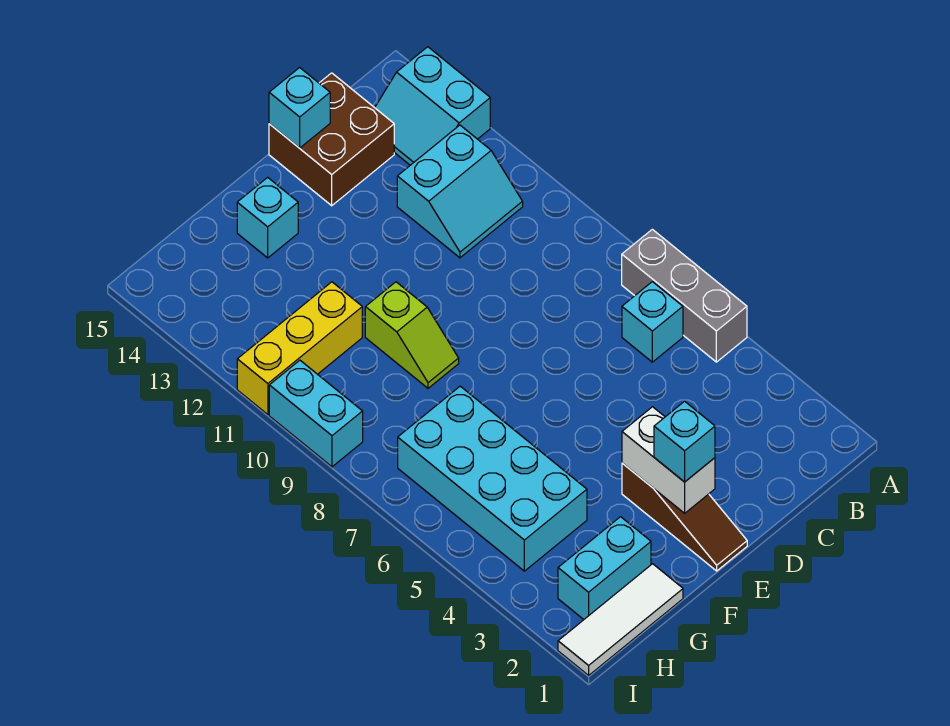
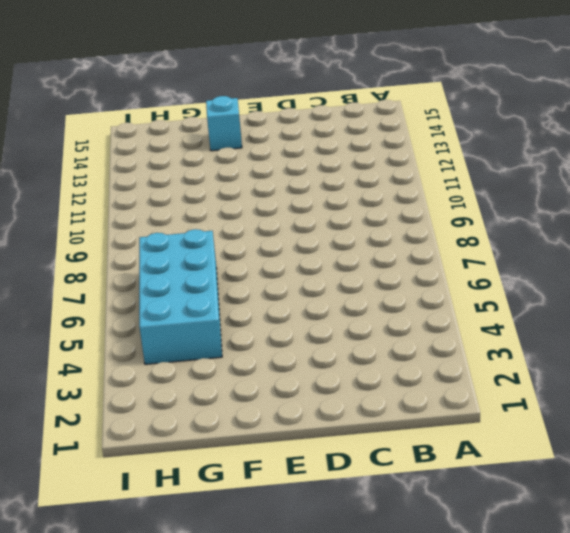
none -> grey 1x3 brick [622,229,747,362]
none -> cyan 2x2 slope [375,47,490,165]
none -> cyan 1x1 brick [622,282,683,362]

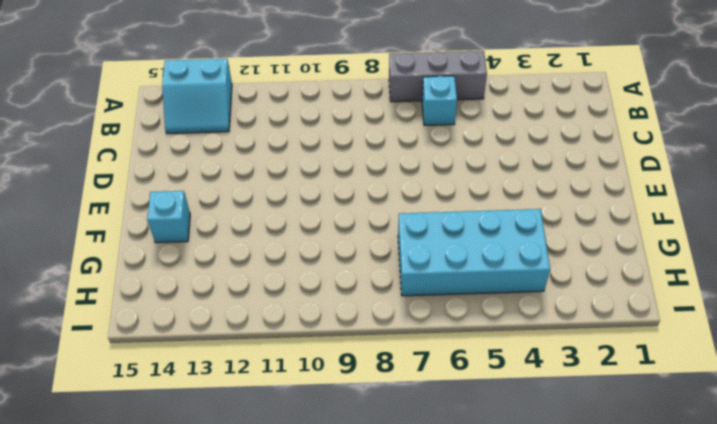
none -> cyan 2x2 slope [397,125,523,258]
none -> brown 2x2 brick [269,73,394,206]
none -> brown 1x3 slope [622,463,747,571]

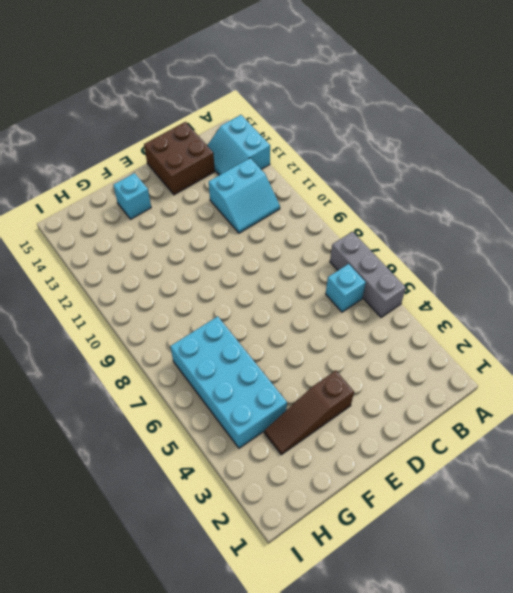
brown 1x3 slope [264,371,354,455] -> brown 1x3 slope turned to [622,463,747,571]
none -> lime 1x2 slope [365,282,459,388]
none -> white 1x3 tile [558,564,683,675]
none -> cyan 1x2 brick [558,517,651,619]

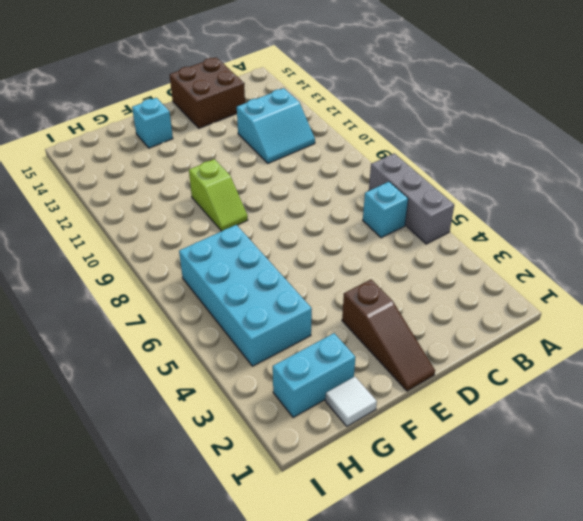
white 1x1 tile [326,377,377,426] -> white 1x3 tile [558,564,683,675]
none -> cyan 2x2 slope [375,47,490,165]
none -> yellow 1x3 brick [237,282,362,415]
none -> cyan 1x2 brick [269,360,363,467]

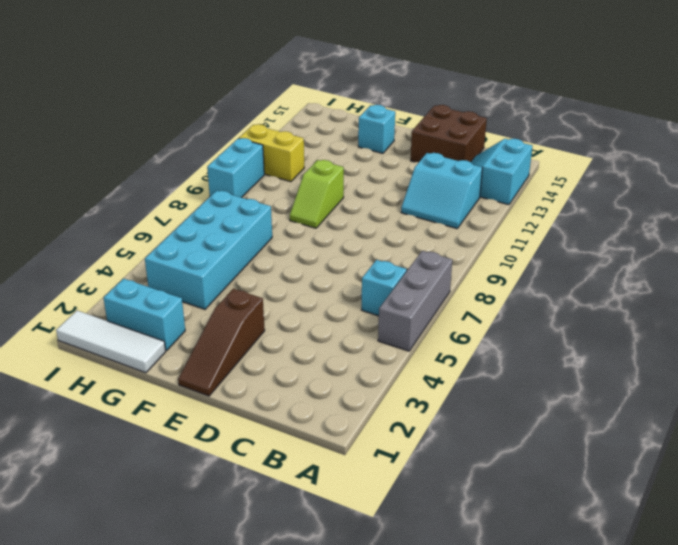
yellow 1x2 brick [239,124,304,182] -> yellow 1x3 brick [237,282,362,415]
none -> cyan 1x1 brick [269,68,330,148]
none -> white 1x2 brick [622,407,715,513]
none -> cyan 1x1 brick [654,401,715,482]

